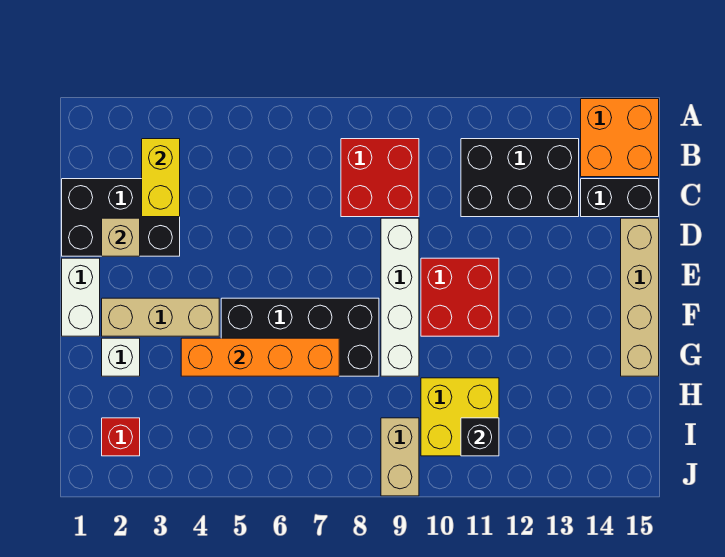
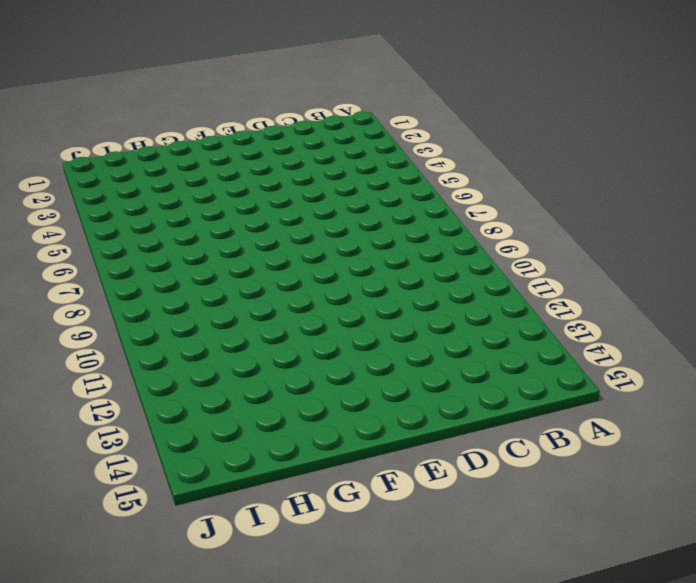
none -> orange 2x2 brick [581,99,659,177]
none -> red 2x2 brick [341,139,419,217]
none -> black 2x3 brick [461,139,579,217]

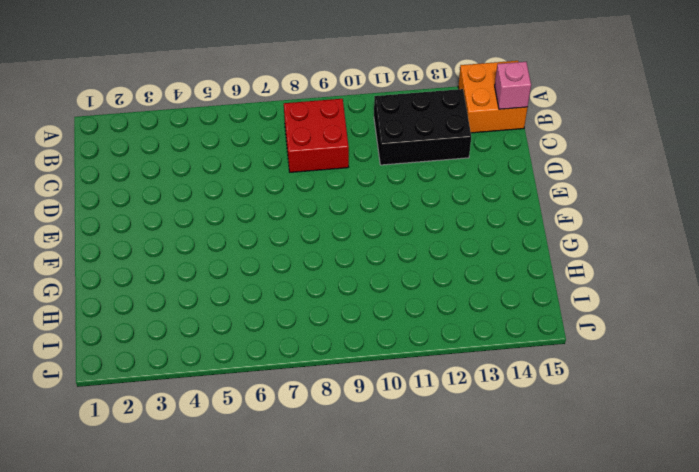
pink 1x1 brick [495,62,531,109] -> none
none -> black 2x3 brick [62,179,180,256]
none -> black 1x2 brick [581,179,659,217]
none -> white 1x4 brick [381,218,419,376]

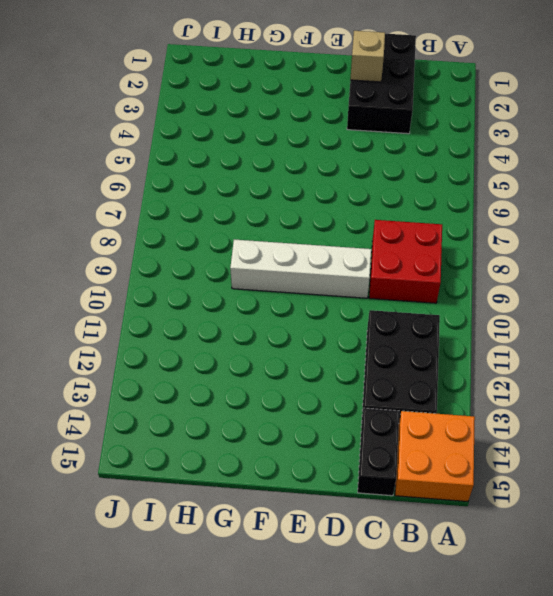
none -> tan 1x4 brick [621,218,659,376]
none -> white 1x2 brick [62,258,100,336]
none -> red 2x2 brick [421,258,499,336]

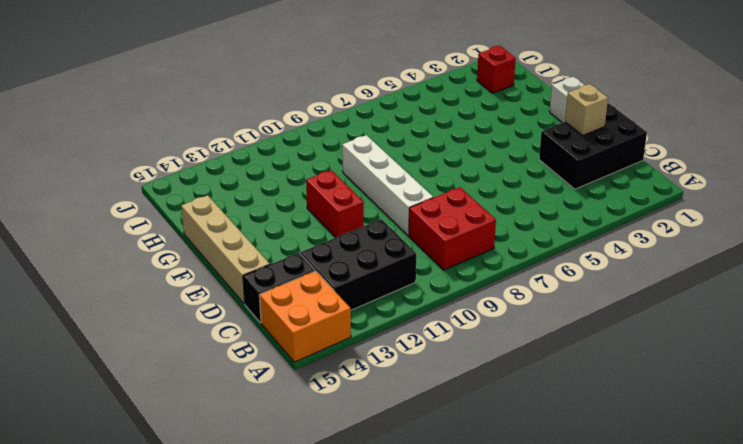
red 1x2 brick [306,170,364,238] -> red 2x2 brick [421,258,499,336]
none -> tan 1x3 brick [102,298,219,336]
none -> black 2x4 brick [221,298,379,376]
none -> white 1x1 brick [102,338,140,376]

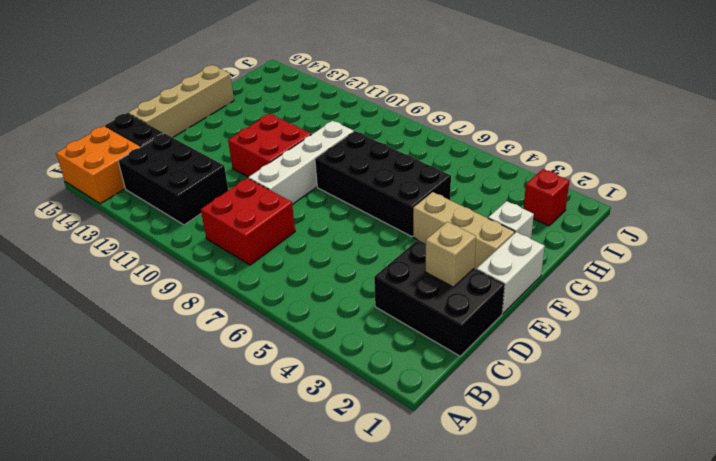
none -> yellow 2x2 brick [421,378,499,456]
none -> tan 1x2 brick [381,418,419,496]
none -> yellow 1x2 brick [142,139,180,217]

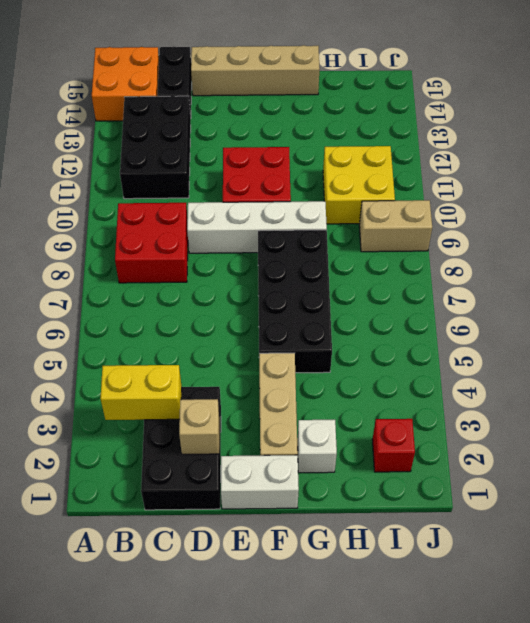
none -> orange 1x4 brick [181,338,339,376]
none -> black 1x1 brick [461,418,499,456]

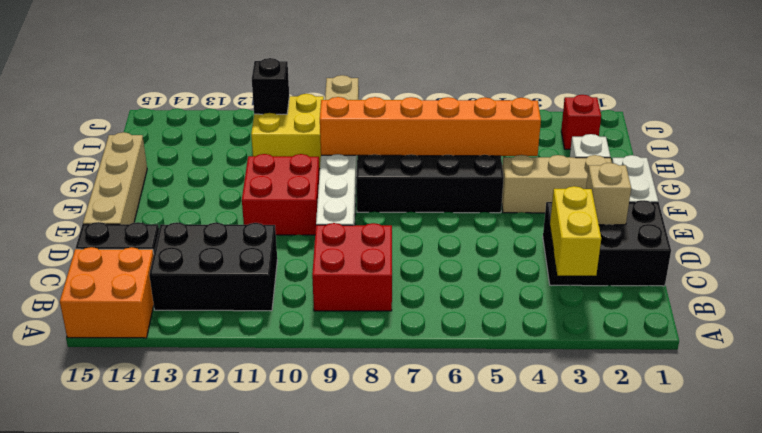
orange 1x6 brick [320,97,541,156] -> orange 1x4 brick [181,338,339,376]

